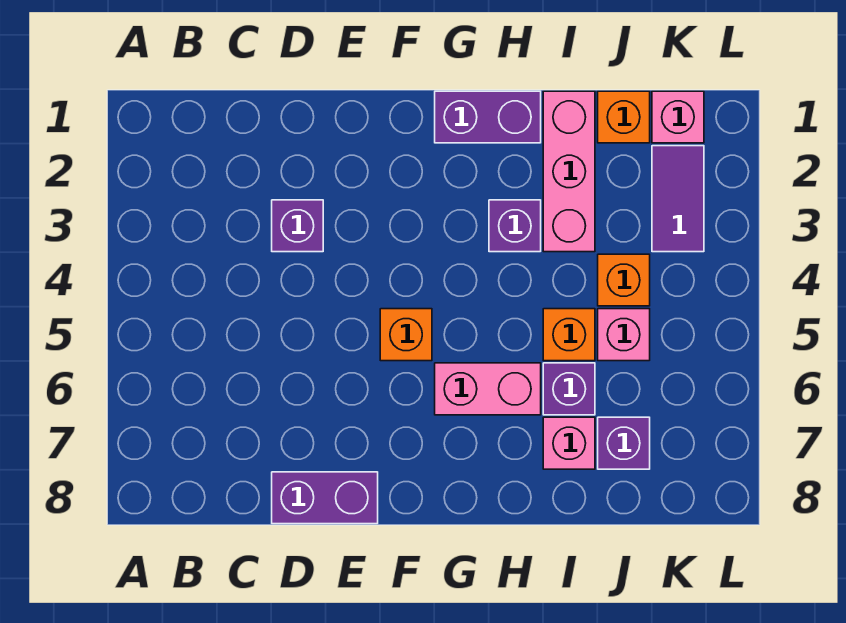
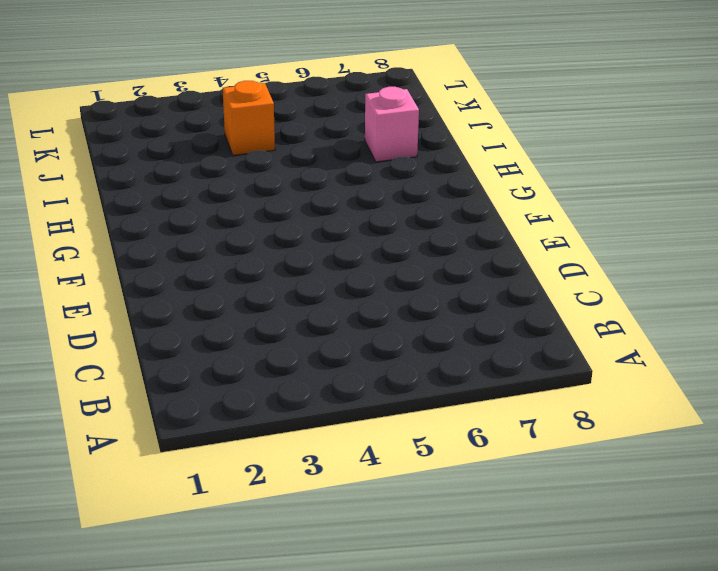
none -> purple 1x1 brick [272,200,323,252]
none -> purple 1x2 brick [272,472,378,524]
none -> orange 1x1 brick [380,309,432,361]

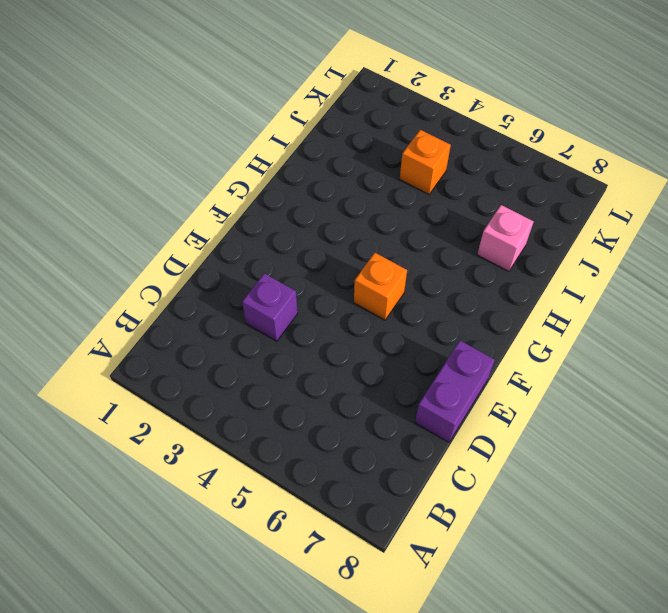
none -> purple 1x2 brick [435,91,541,143]
none -> pink 1x2 brick [435,363,541,415]
none -> purple 1x1 brick [489,200,541,252]

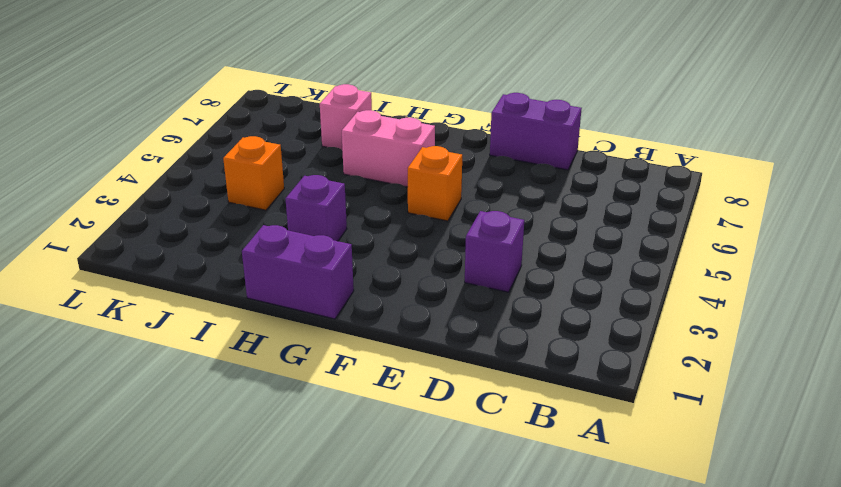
none -> pink 1x3 brick [543,91,595,252]
none -> orange 1x1 brick [543,309,595,361]
none -> purple 1x1 brick [543,363,595,415]

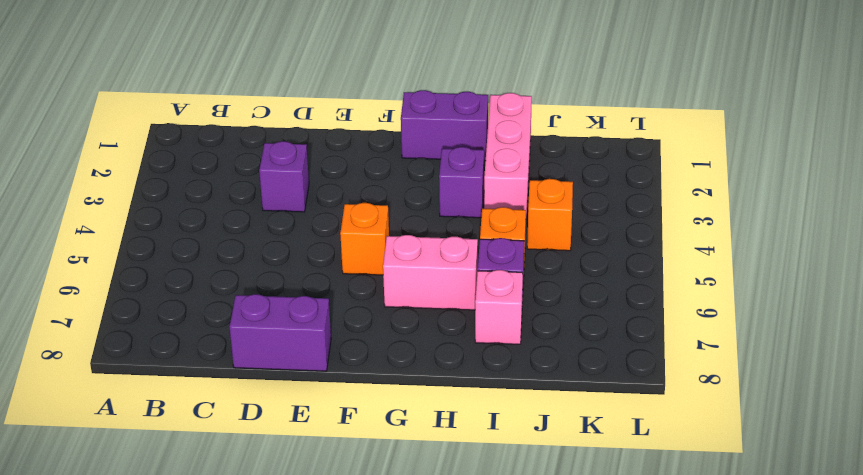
none -> orange 1x1 brick [598,91,650,143]
none -> pink 1x1 brick [598,309,650,361]
none -> purple 1x1 brick [598,417,650,469]

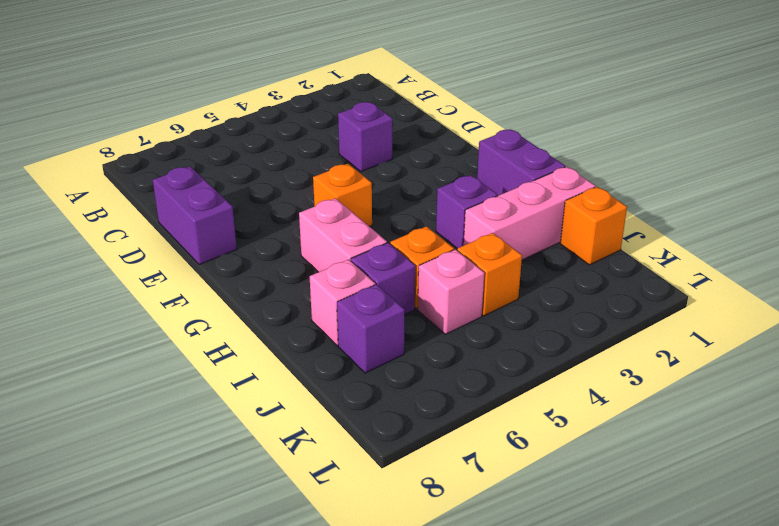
none -> pink 1x1 brick [652,91,704,143]
none -> purple 1x2 tile [652,146,704,252]

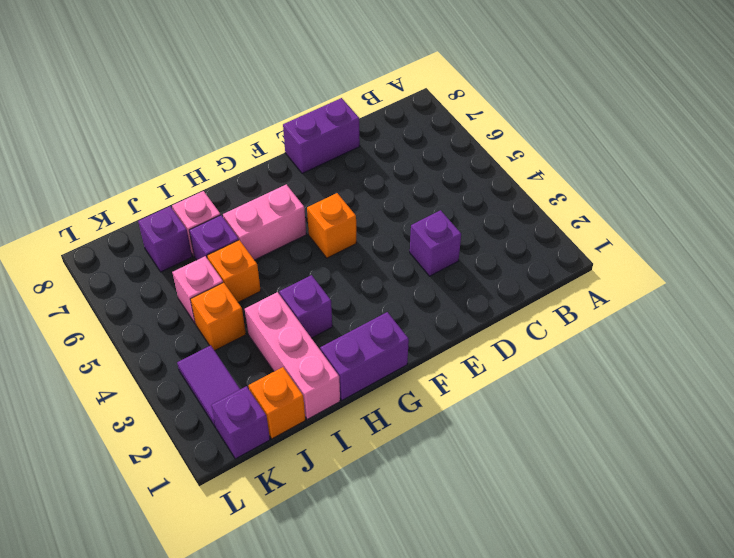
purple 1x1 brick [211,386,270,459] -> pink 1x1 brick [652,91,704,143]

